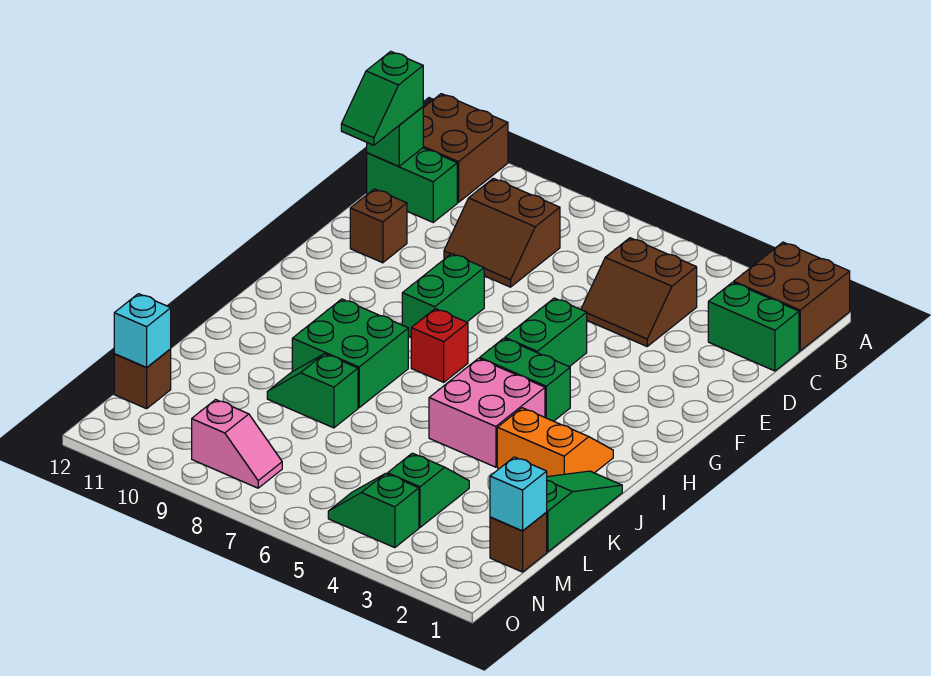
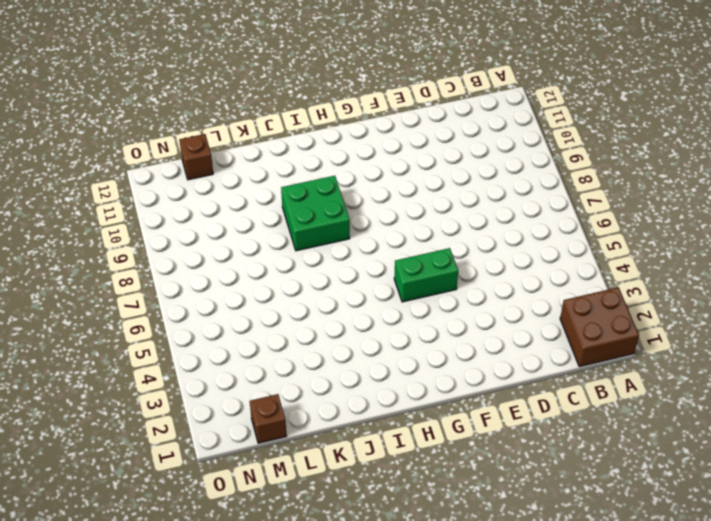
none -> brown 2x2 brick [423,94,508,202]
none -> green 1x2 brick [708,282,799,371]
none -> brown 2x2 slope [581,238,697,346]

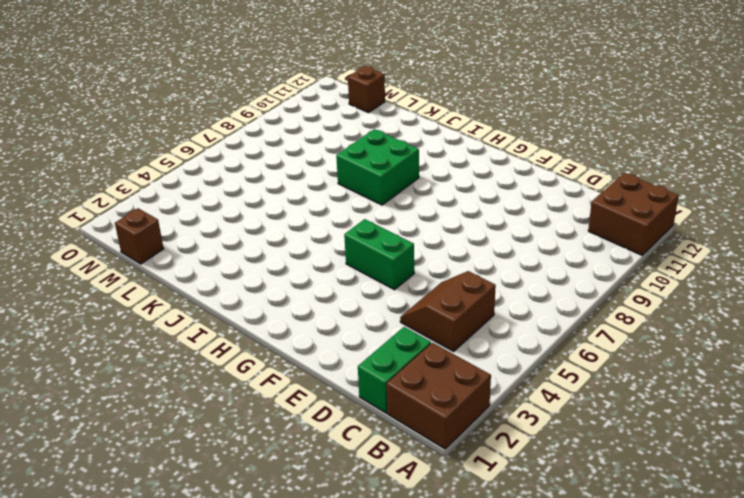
none -> brown 2x2 slope [444,178,560,287]
none -> green 1x2 brick [367,148,457,222]
none -> brown 1x1 brick [350,189,407,263]

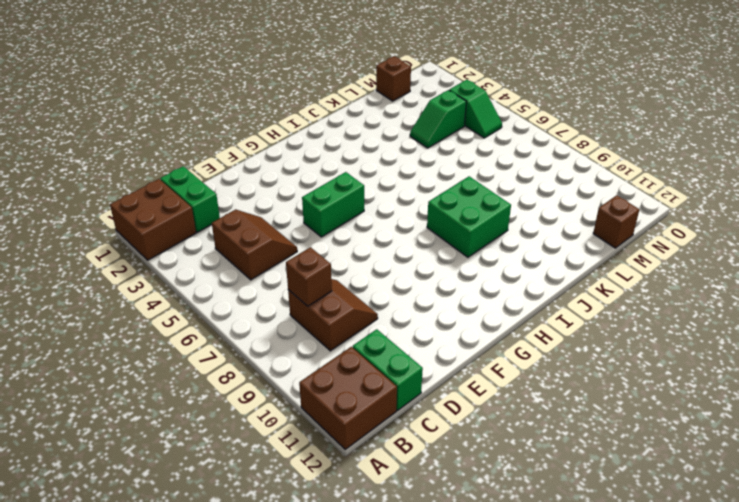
brown 1x1 brick [286,247,332,306] -> brown 1x1 brick moved to [350,189,407,263]
none -> green 1x2 brick [402,254,484,337]
none -> green 1x2 brick [480,338,570,421]
none -> red 1x1 brick [411,309,468,382]

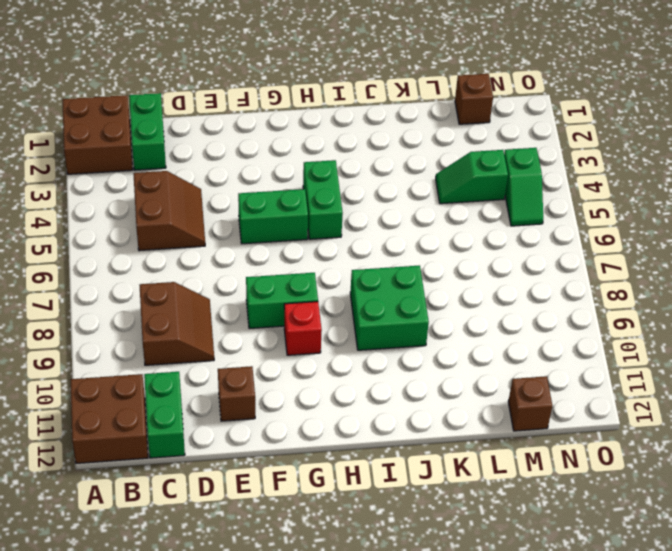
red 1x1 brick [284,302,322,355] -> red 1x1 brick moved to [411,309,468,382]
none -> orange 2x2 slope [497,408,613,477]
none -> pink 2x2 brick [429,358,545,467]
none -> green 1x3 slope [546,471,622,552]

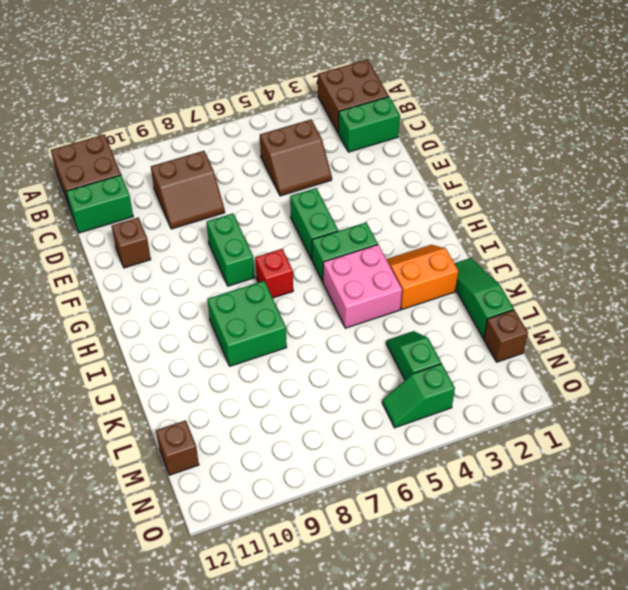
none -> green 1x2 slope [267,354,358,428]
none -> pink 1x2 slope [192,400,282,488]
none -> green 1x1 brick [367,107,423,166]

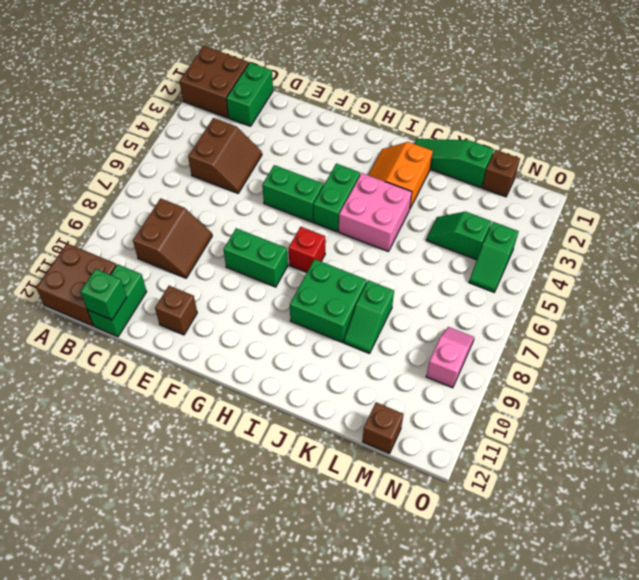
none -> cyan 1x1 brick [490,457,547,531]
none -> cyan 1x1 brick [114,294,171,368]
none -> green 1x2 slope [341,51,423,145]

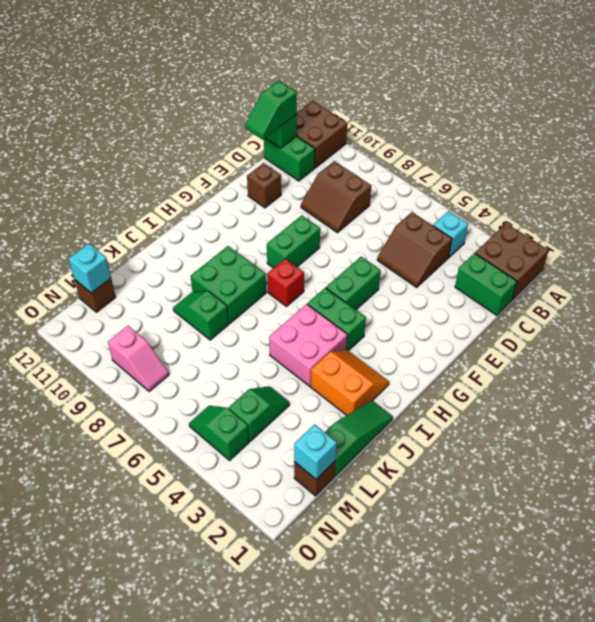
cyan 1x1 brick [433,211,468,257] -> none

